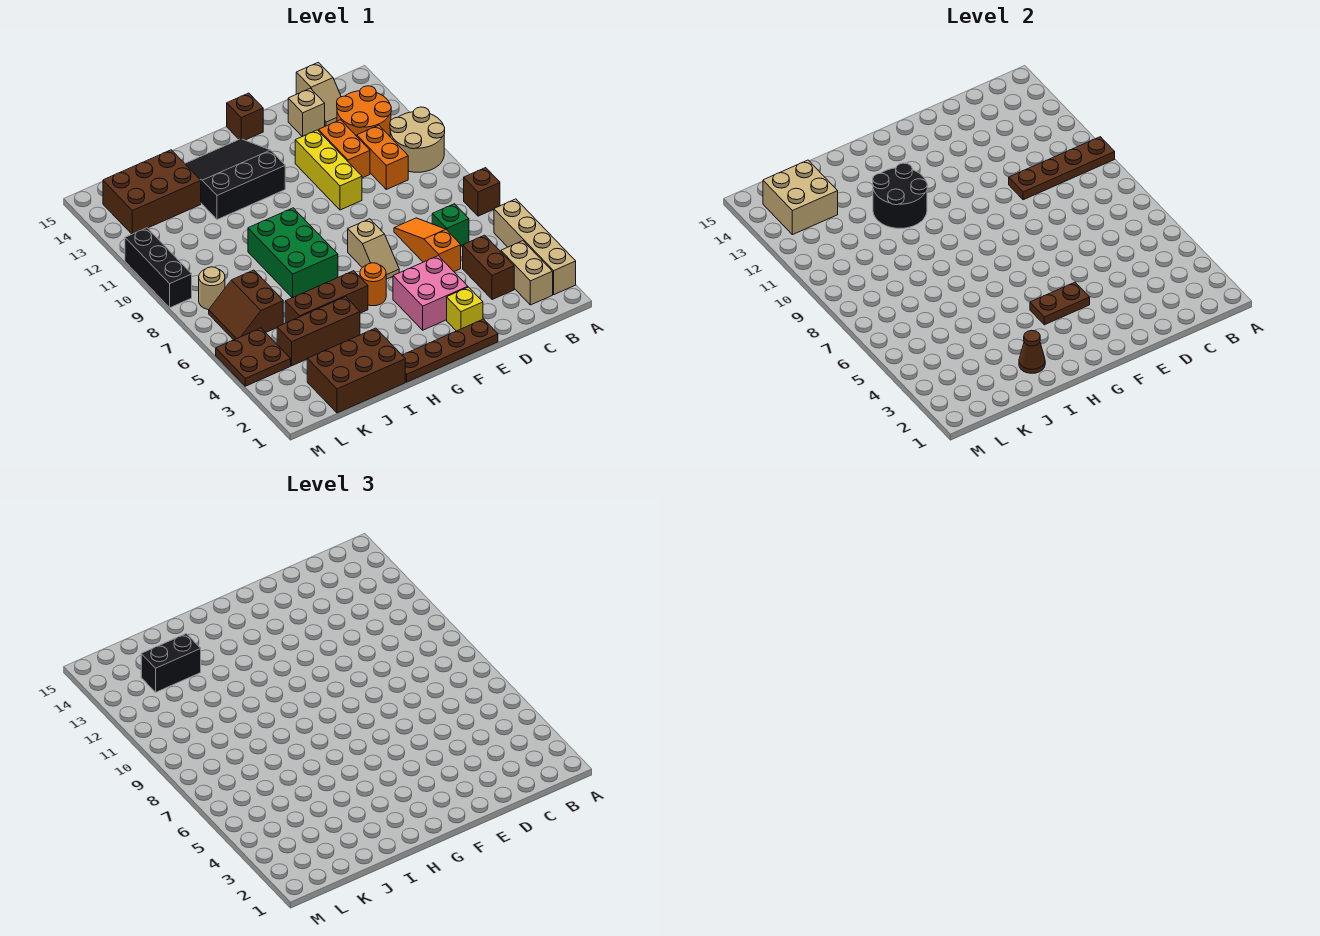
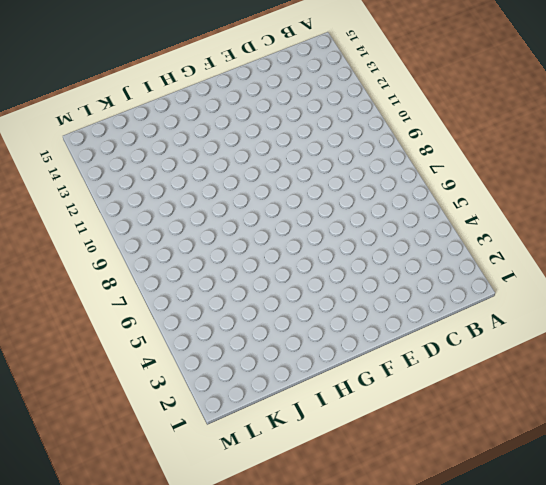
none -> tan 1x4 brick [494,199,576,295]
none -> brown 1x1 brick [464,168,500,216]
none -> tan 2x2 round brick [390,107,445,172]
none -> tan 1x2 brick [501,241,553,305]

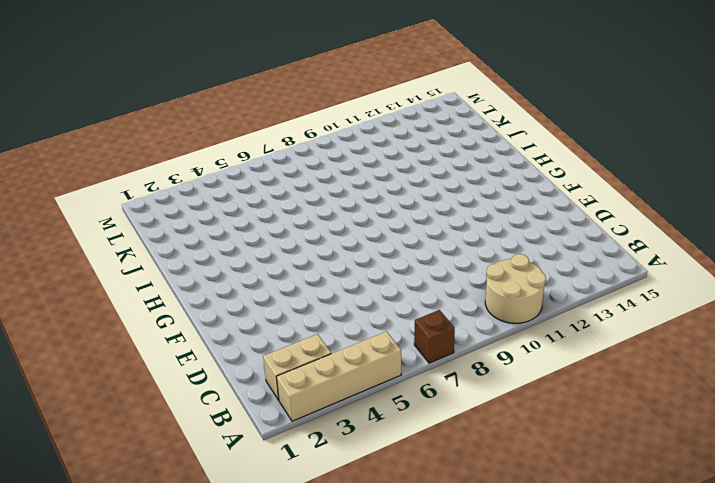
none -> orange 2x2 round brick [337,86,391,136]
none -> brown 1x2 brick [463,235,514,300]
none -> green 1x1 brick [432,204,469,246]
none -> orange 1x2 brick [357,125,408,189]

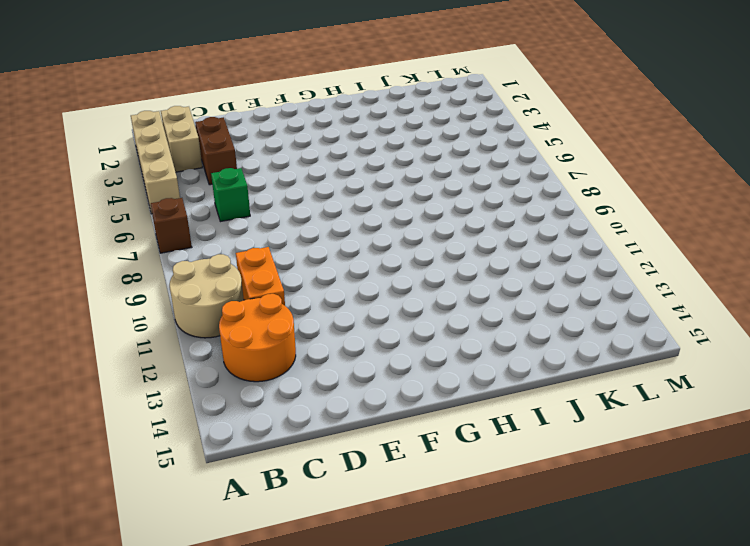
none -> tan 1x2 slope [296,62,341,126]
none -> orange 1x3 slope [394,218,461,272]
none -> orange 1x2 brick [319,120,370,178]
none -> tan 1x1 brick [288,88,325,137]

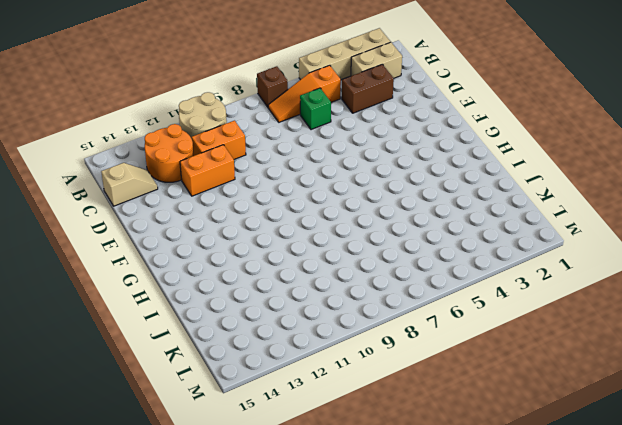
orange 1x3 slope [268,65,341,122] -> orange 1x3 slope moved to [394,218,461,272]
none -> tan 1x1 brick [288,88,325,137]
none -> brown 1x4 plate [402,319,498,382]
none -> yellow 1x1 brick [447,287,483,331]
none -> pink 2x2 brick [393,256,468,330]

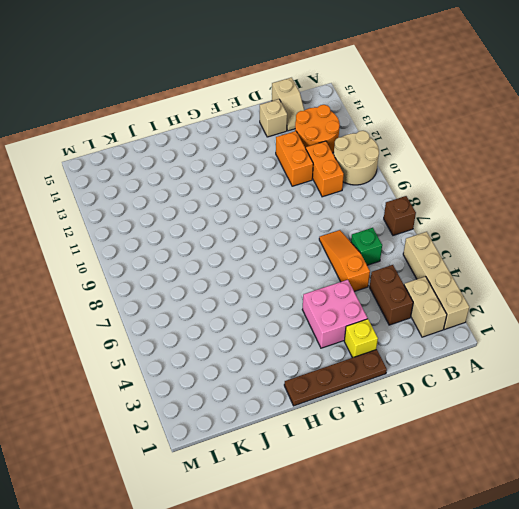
none -> yellow 1x3 brick [295,130,362,210]
none -> tan 1x2 slope [348,219,399,279]
none -> brown 1x1 brick [227,93,263,140]
none -> orange 1x1 round brick [360,263,386,306]

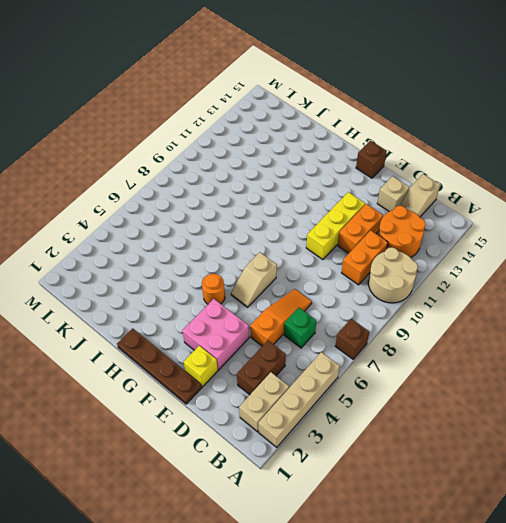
none -> black 3x3 slope [185,139,285,220]
none -> brown 1x3 brick [285,271,368,323]
none -> green 2x3 brick [248,208,338,298]
none -> brown 2x3 brick [307,328,405,413]

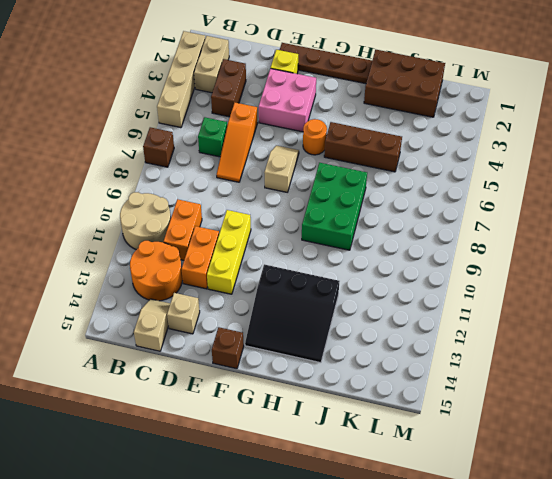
none -> brown 1x3 brick [277,297,360,366]
none -> brown 2x3 brick [103,150,201,234]
none -> brown 2x2 slope [209,270,283,340]
none -> brown 2x2 plate [216,328,291,386]

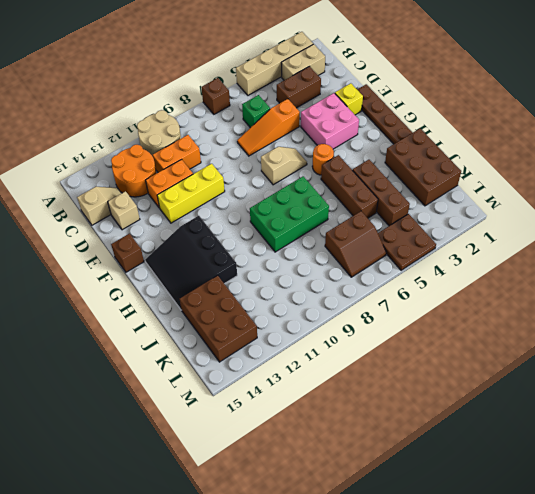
none -> tan 1x1 round brick [199,267,225,310]
none -> black 1x3 brick [125,228,192,308]
none -> brown 1x4 plate [1009,137,1115,200]
none -> brown 1x2 plate [1030,282,1090,325]

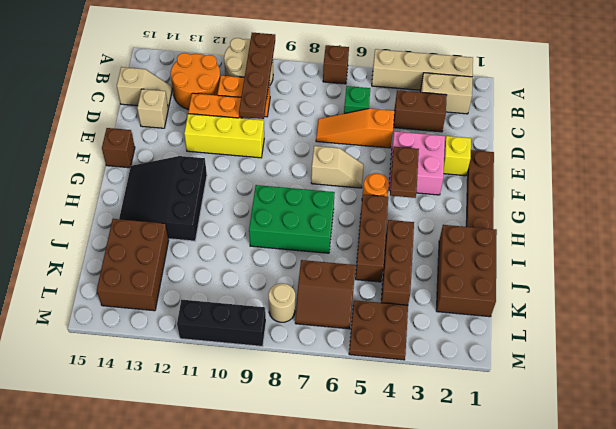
none -> black 2x2 round brick [873,163,927,228]
none -> brown 1x1 cone [1019,330,1045,373]
none -> tan 2x2 brick [763,160,838,235]
none -> black 1x2 brick [141,634,201,692]

